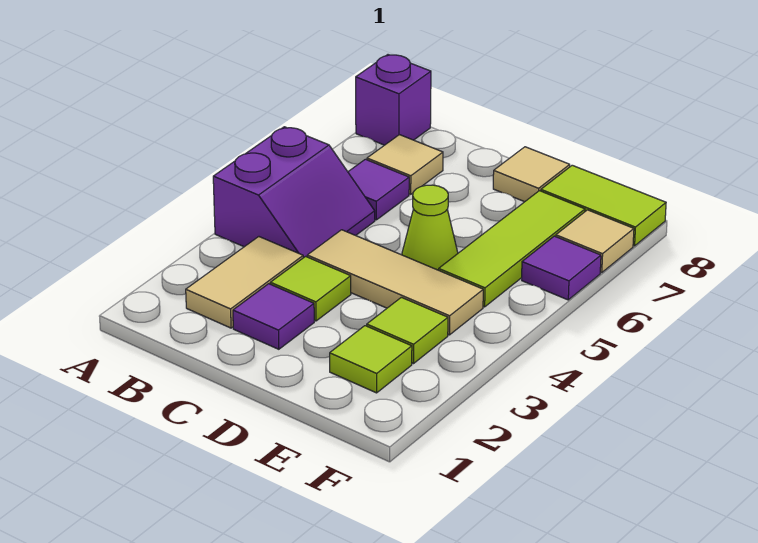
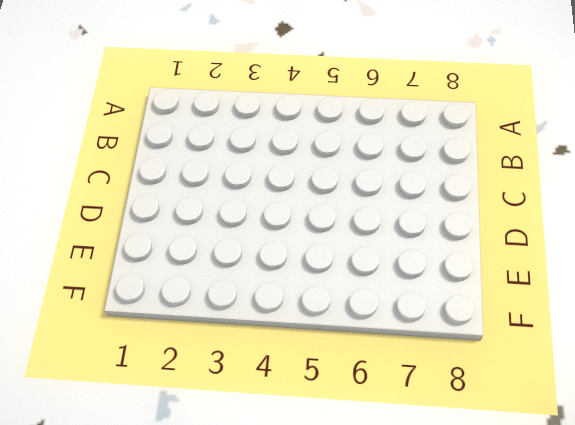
none -> purple 2x2 slope [213,127,375,258]
none -> purple 1x1 brick [356,55,431,145]
none -> tan 1x2 tile [186,237,303,328]

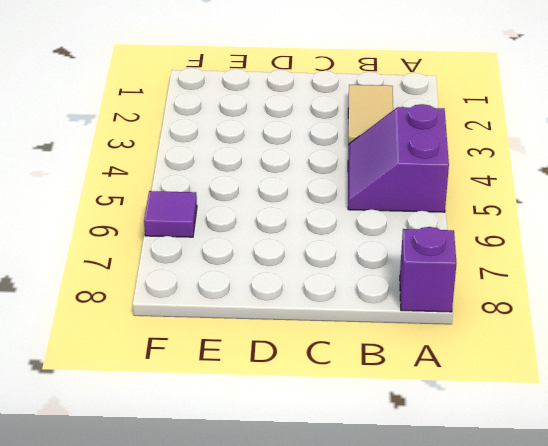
none -> purple 1x1 tile [348,159,409,220]
none -> tan 1x1 tile [367,135,443,194]
none -> purple 1x1 tile [233,284,314,349]

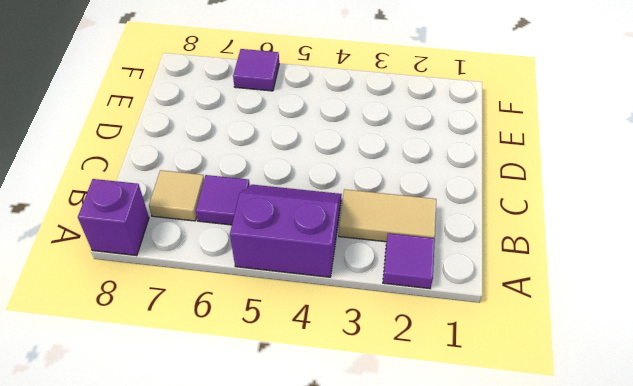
purple 1x1 tile [383,233,435,289] -> purple 1x1 tile moved to [233,284,314,349]
none -> lime 1x1 tile [270,256,351,321]
none -> tan 1x3 tile [307,230,483,335]
none -> lime 1x1 cone [402,185,458,270]

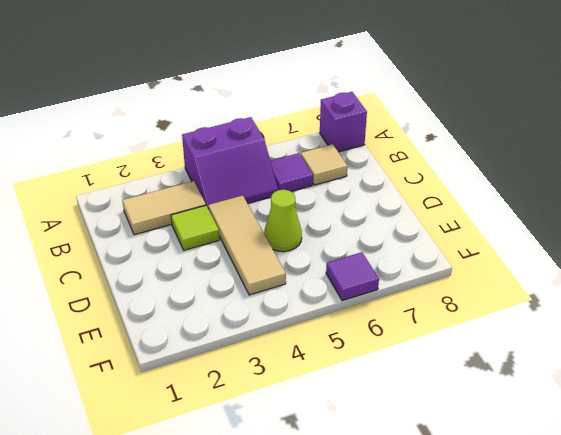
none -> purple 1x1 tile [233,284,314,349]
none -> tan 1x1 tile [493,147,570,202]
none -> lime 1x1 tile [330,326,412,393]

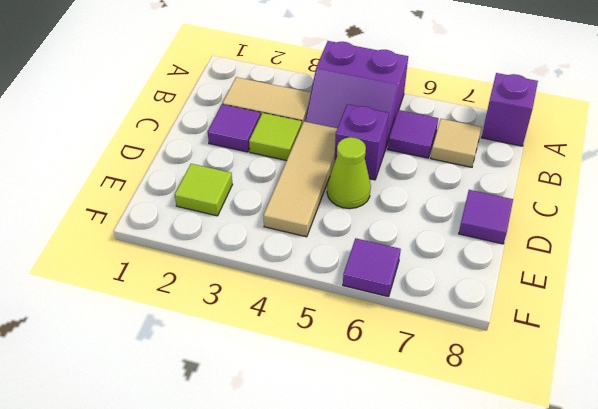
purple 1x1 brick [334,104,389,180] -> none
purple 1x1 tile [459,190,513,244] -> tan 1x1 tile [493,147,570,202]
none -> lime 1x1 tile [367,297,448,364]
none -> lime 1x3 tile [439,191,585,307]
none -> lime 1x2 tile [541,165,666,246]

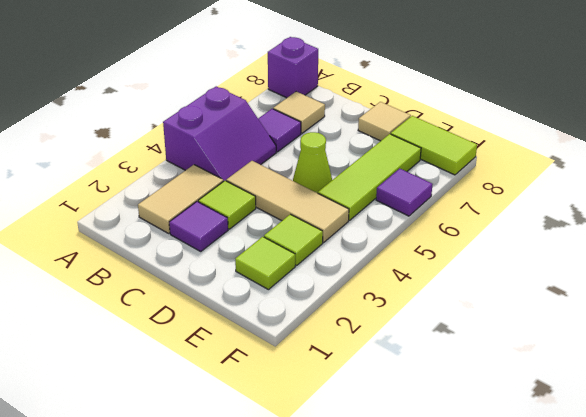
none -> tan 1x1 tile [556,210,634,273]

